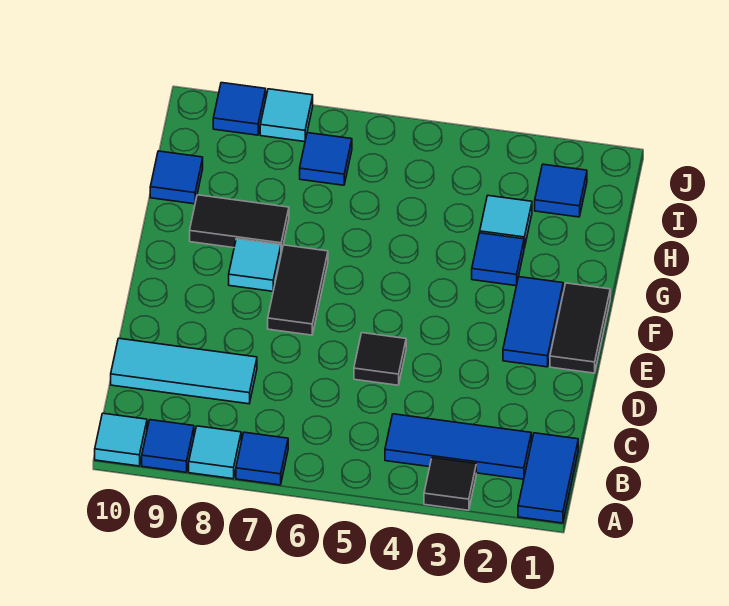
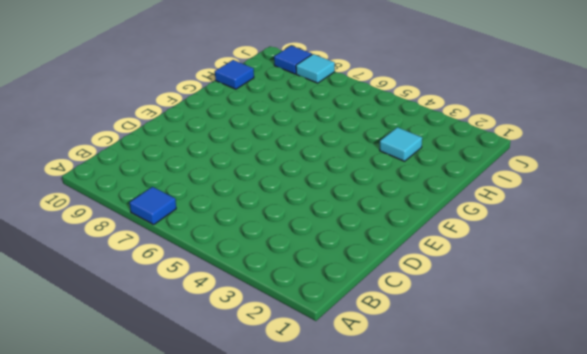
none -> blue 1x2 tile [518,433,578,523]
none -> black 1x1 tile [424,458,476,510]
none -> cyan 1x1 tile [189,426,241,479]

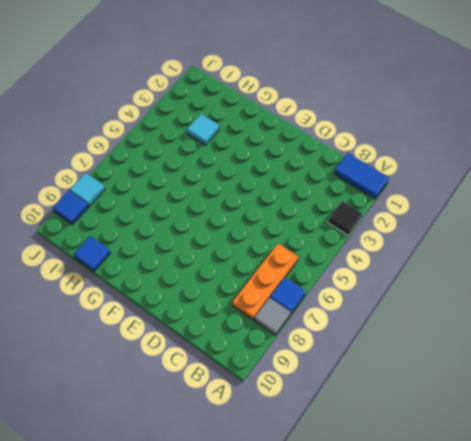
grey 1x1 tile [254,298,291,335] -> cyan 1x1 tile [189,426,241,479]
orange 1x3 plate [232,243,298,320] -> none
none -> blue 1x1 tile [142,420,194,472]
none -> cyan 1x1 tile [95,413,147,466]
none -> blue 1x3 tile [385,414,531,479]

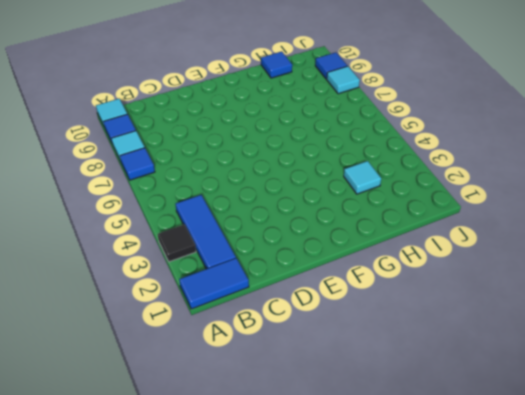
none -> cyan 1x3 tile [111,338,257,404]
none -> black 1x1 tile [354,333,406,385]
none -> black 1x2 tile [550,283,610,373]

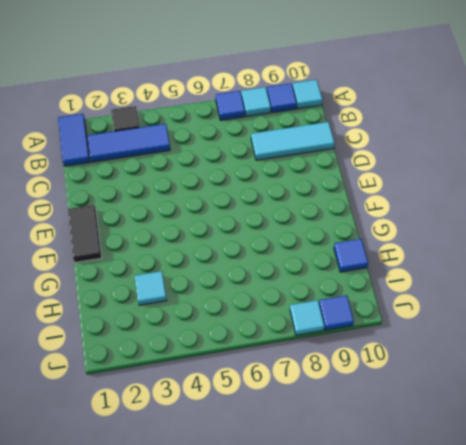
none -> black 1x1 tile [354,333,406,385]
none -> blue 1x2 tile [503,277,563,367]
none -> black 1x2 tile [268,245,328,335]

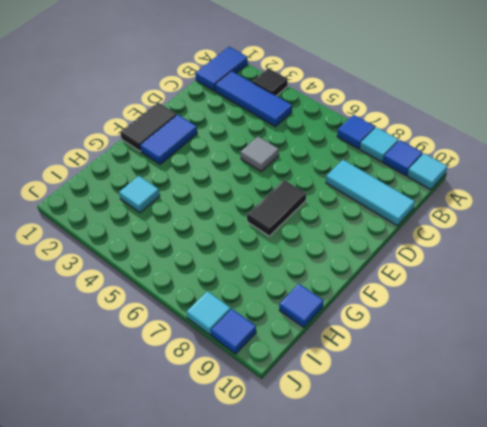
grey 1x1 tile [241,137,279,172] -> black 1x1 tile [354,333,406,385]
none -> cyan 1x1 tile [229,239,281,291]
none -> blue 1x1 tile [472,233,524,286]
none -> black 1x2 tile [190,195,289,253]

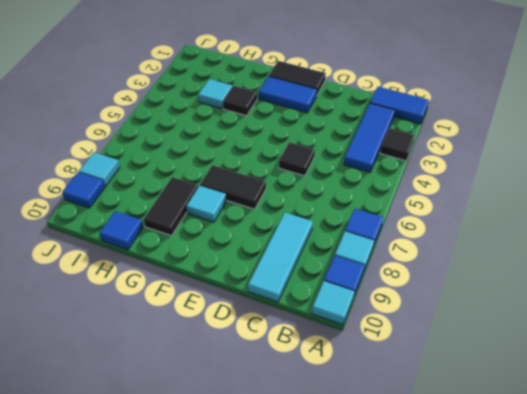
black 1x1 tile [223,86,257,116] -> blue 1x1 tile [472,233,524,286]
none -> blue 1x1 tile [535,164,587,217]
none -> blue 1x1 tile [300,133,352,185]

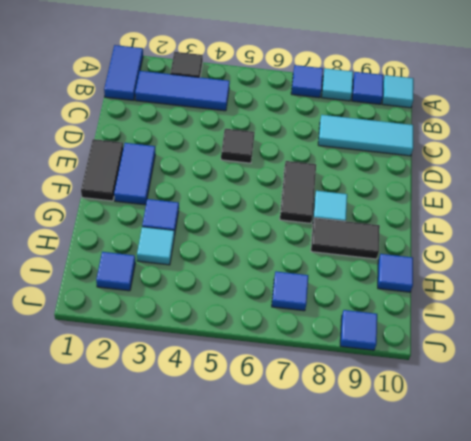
none -> cyan 1x1 tile [260,89,313,142]

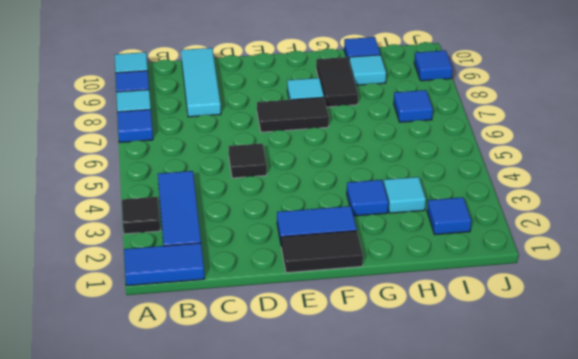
cyan 1x1 tile [349,55,386,85] -> cyan 1x1 tile moved to [260,89,313,142]

